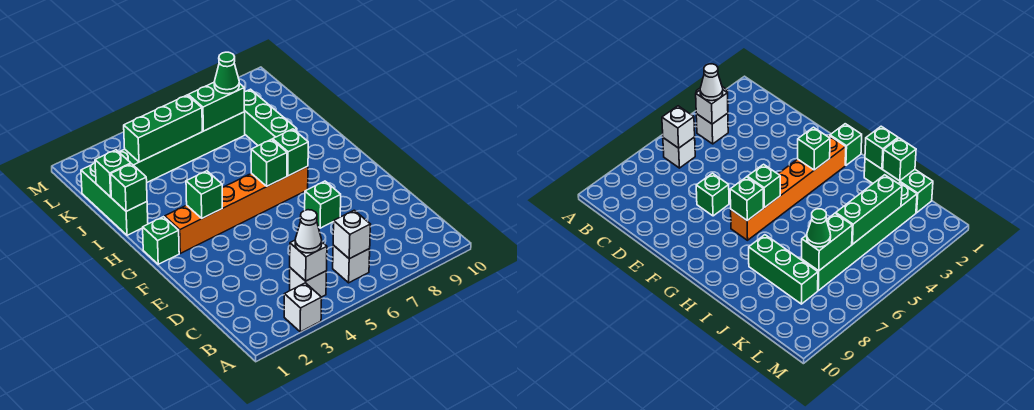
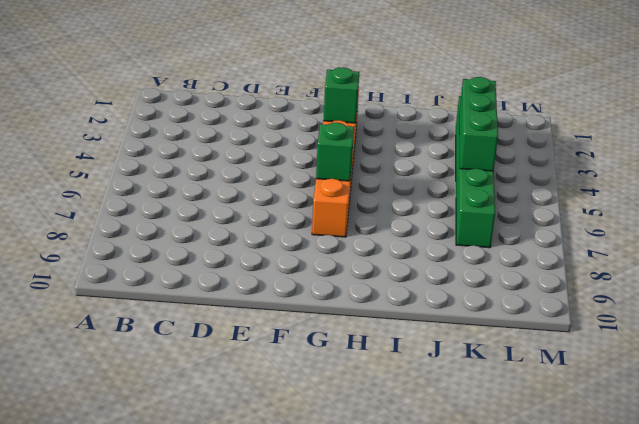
none -> white 1x1 brick [284,283,322,332]
none -> white 1x1 brick [290,268,326,297]
none -> white 1x1 brick [333,245,370,283]

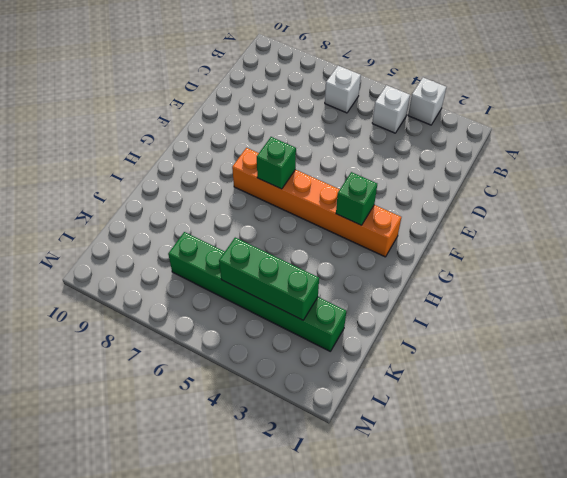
none -> green 1x1 brick [305,181,341,228]
none -> green 1x1 brick [143,217,179,264]
none -> green 1x3 brick [81,163,148,235]

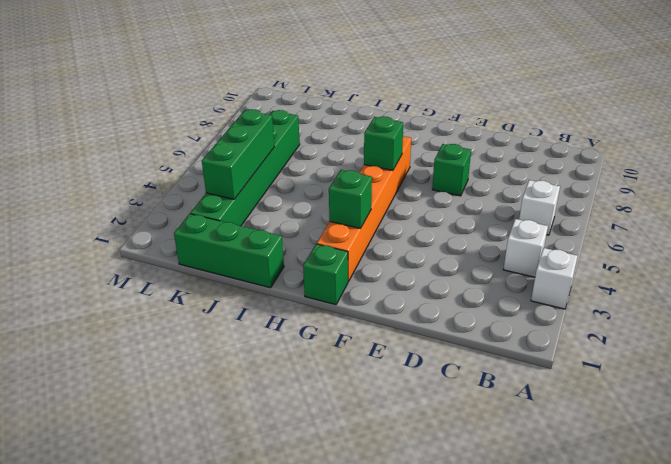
none -> green 1x3 brick [244,89,297,146]
none -> white 1x1 brick [290,240,327,281]
none -> white 1x1 brick [333,210,370,259]

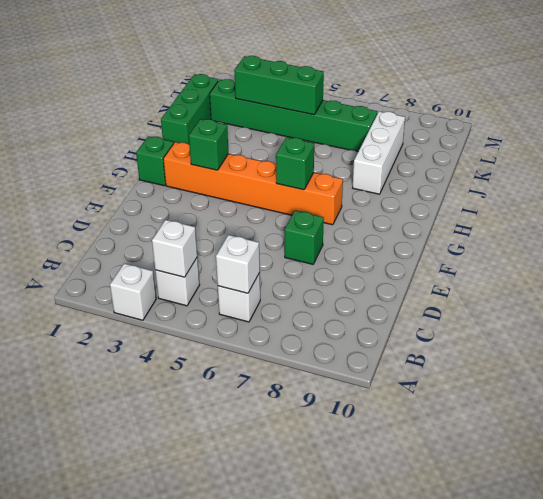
white 1x3 brick [353,112,405,194] -> green 1x3 brick [244,89,297,146]
none -> green 1x1 brick [273,129,308,176]
none -> green 1x1 brick [111,164,147,211]
none -> green 1x1 brick [95,150,131,197]

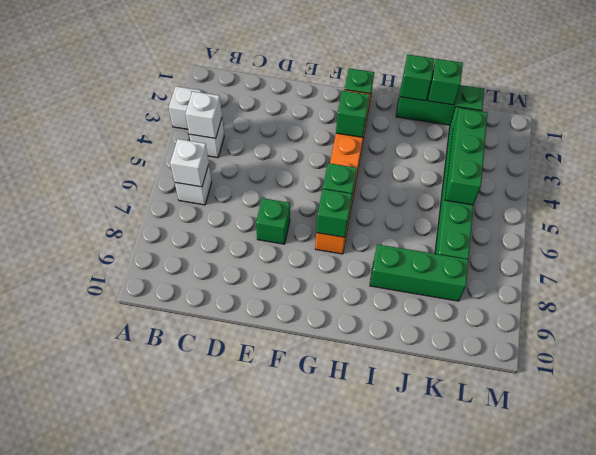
none -> green 1x2 brick [188,83,245,131]
none -> white 1x1 cone [295,210,322,253]
none -> green 1x1 cone [214,52,239,94]

